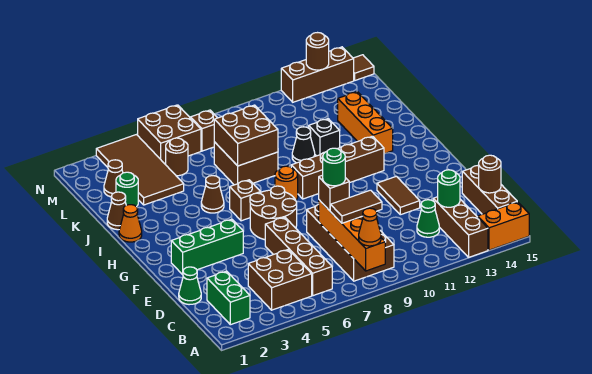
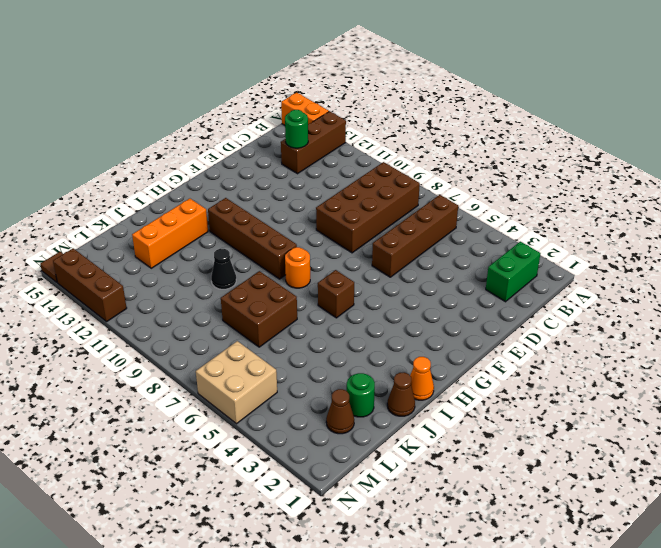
tan 2x2 brick [196,341,277,424] -> brown 2x2 brick [138,105,201,164]
none -> brown 2x2 brick [248,250,312,310]
none -> brown 1x3 brick [462,166,517,214]
none -> green 1x1 cone [417,200,439,237]
none -> green 1x1 cone [179,267,201,305]

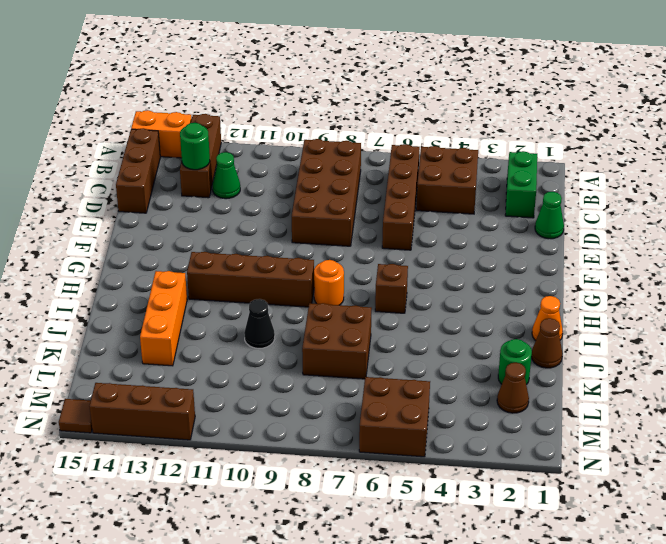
none -> brown 1x2 tile [377,176,420,215]
none -> green 1x3 brick [171,219,243,274]
none -> brown 2x2 round brick [250,186,297,240]
none -> brown 1x1 cone [201,176,224,213]

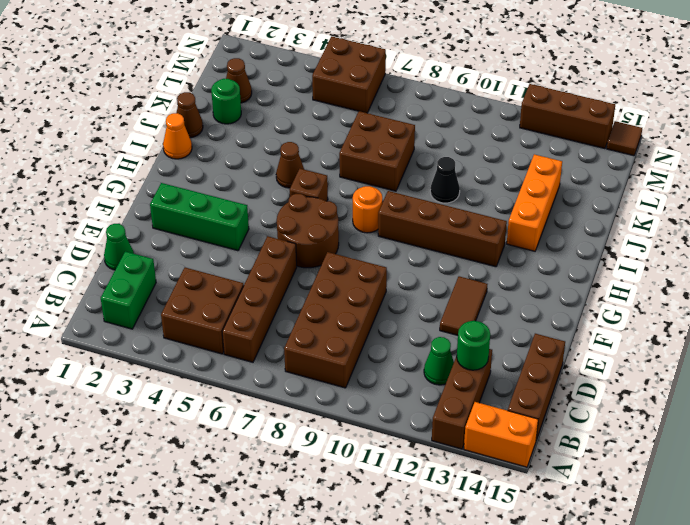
none -> black 1x1 brick [309,119,340,156]
none -> brown 2x4 tile [96,135,184,205]
none -> brown 1x1 round brick [165,138,188,176]
none -> brown 1x1 brick [191,110,217,151]

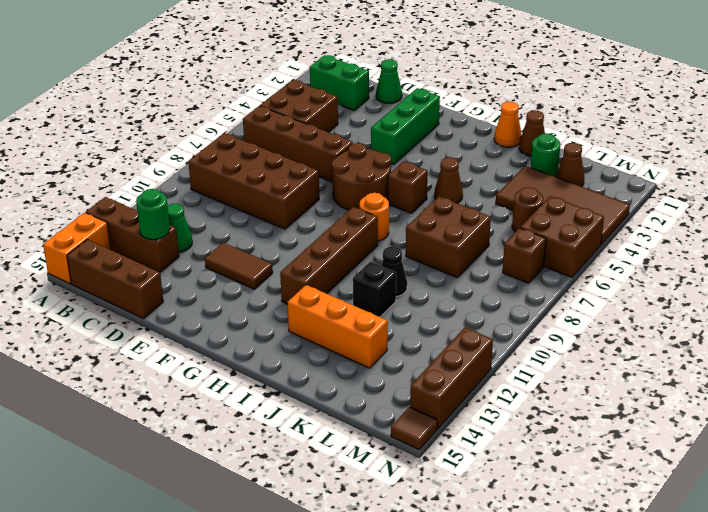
none -> orange 1x4 brick [319,200,385,271]
none -> brown 1x1 round brick [479,155,501,193]
none -> brown 2x2 brick [214,105,278,166]
none -> brown 1x1 round brick [306,33,329,70]

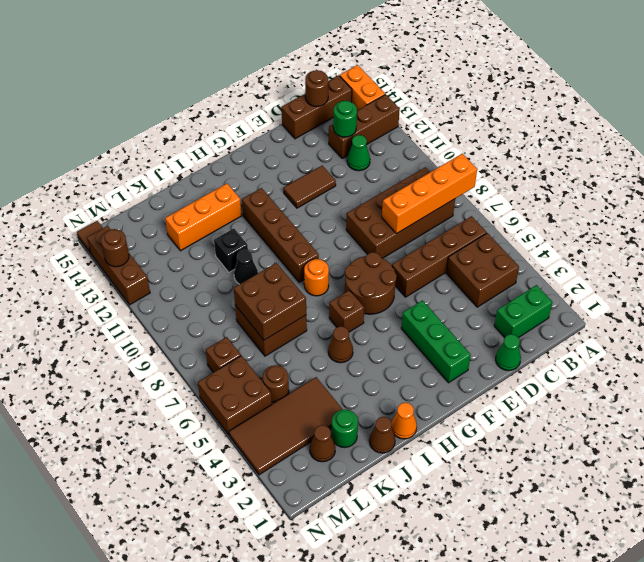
none -> orange 1x1 cone [359,208,381,246]
none -> brown 1x2 tile [330,190,382,223]
none -> brown 1x1 brick [319,175,349,211]
none -> green 1x1 round brick [323,148,345,186]

